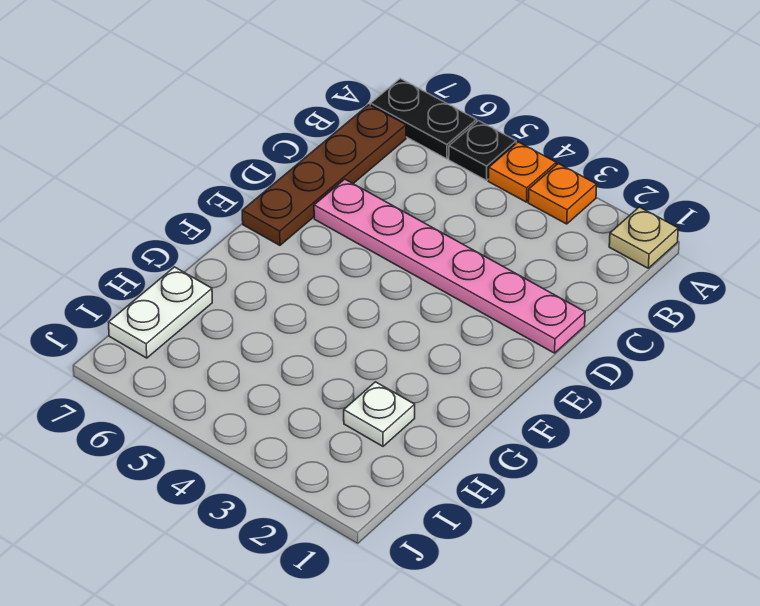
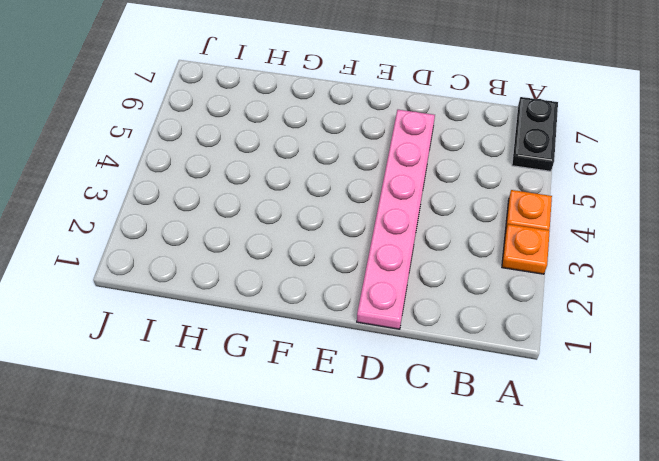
none -> tan 1x1 plate [609,207,678,268]
none -> black 1x1 plate [449,121,516,180]

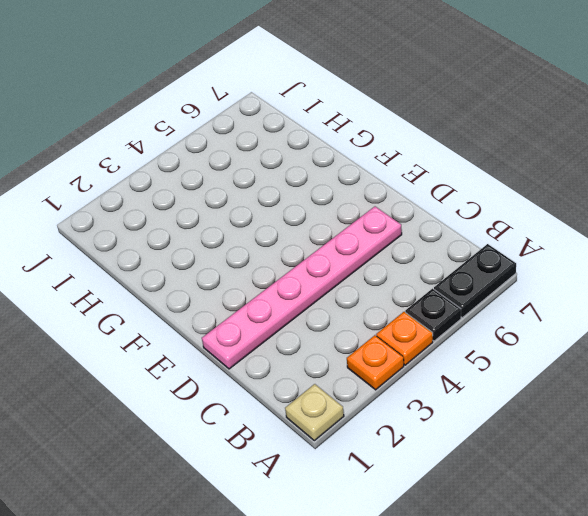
none -> brown 1x4 plate [242,105,406,245]
none -> white 1x1 plate [344,382,415,446]

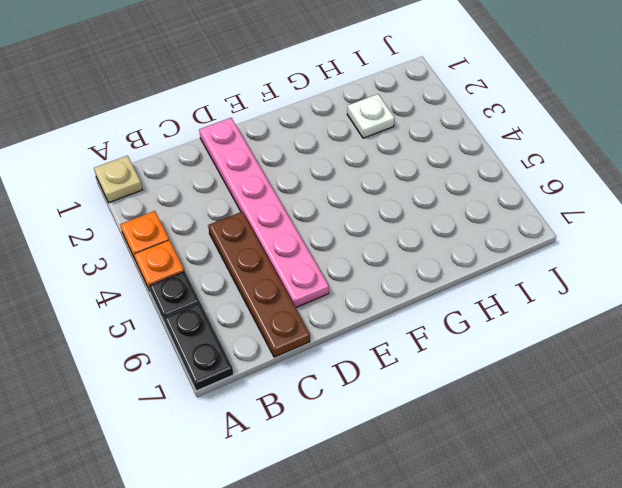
brown 1x4 plate [208,212,310,357] -> brown 1x4 plate turned to [242,105,406,245]
none -> white 1x2 plate [108,267,212,358]

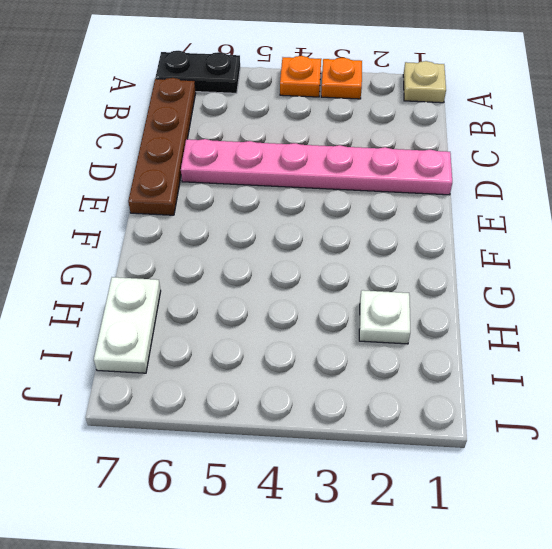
none -> black 1x1 plate [449,121,516,180]

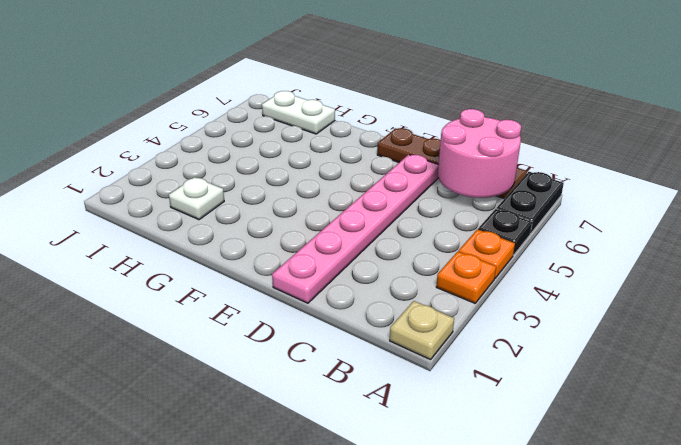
pink 2x2 round brick [438,109,521,198] -> none

